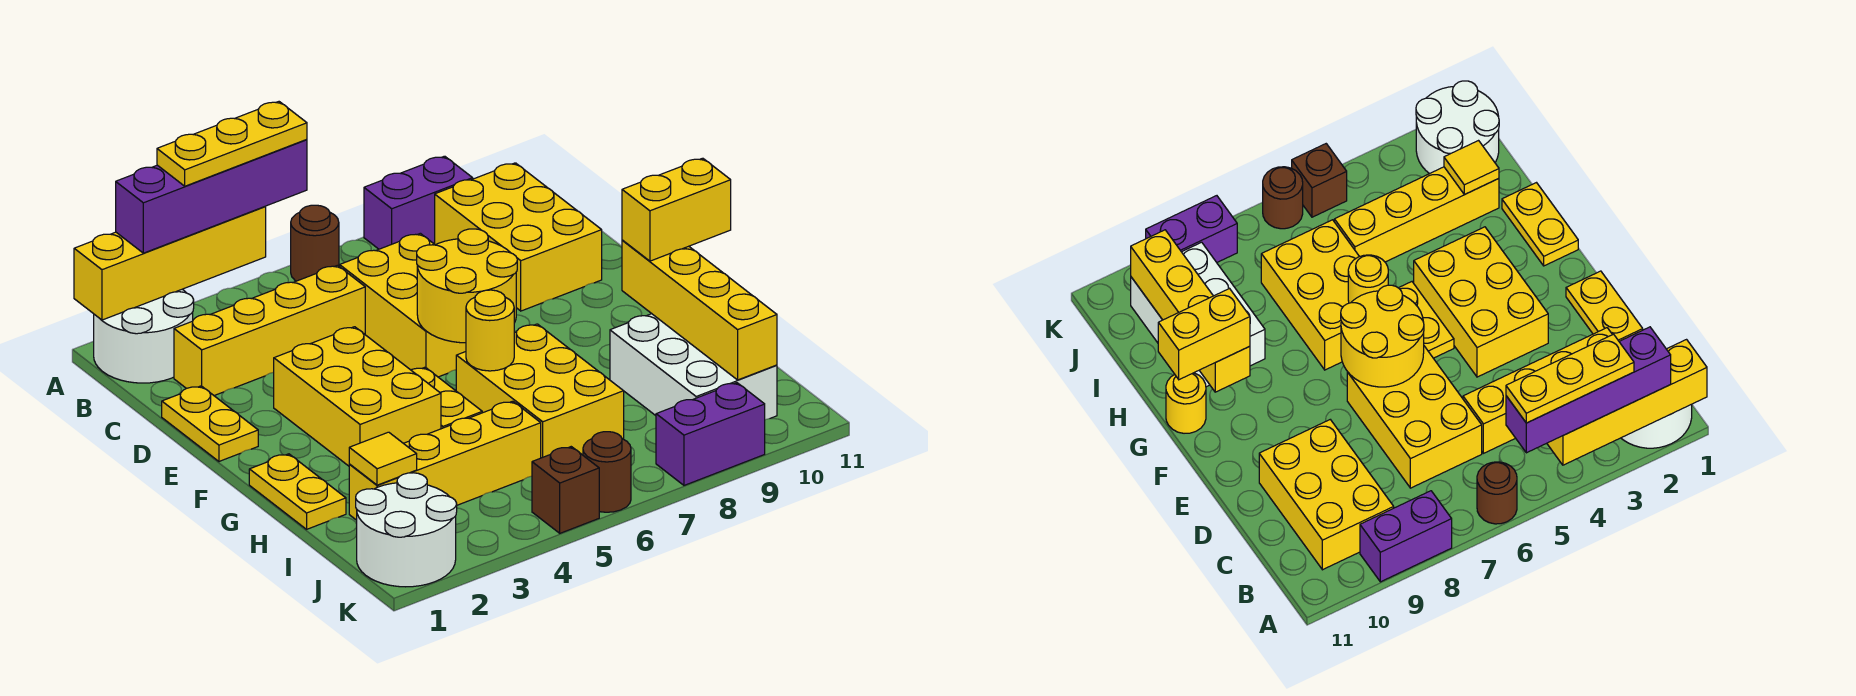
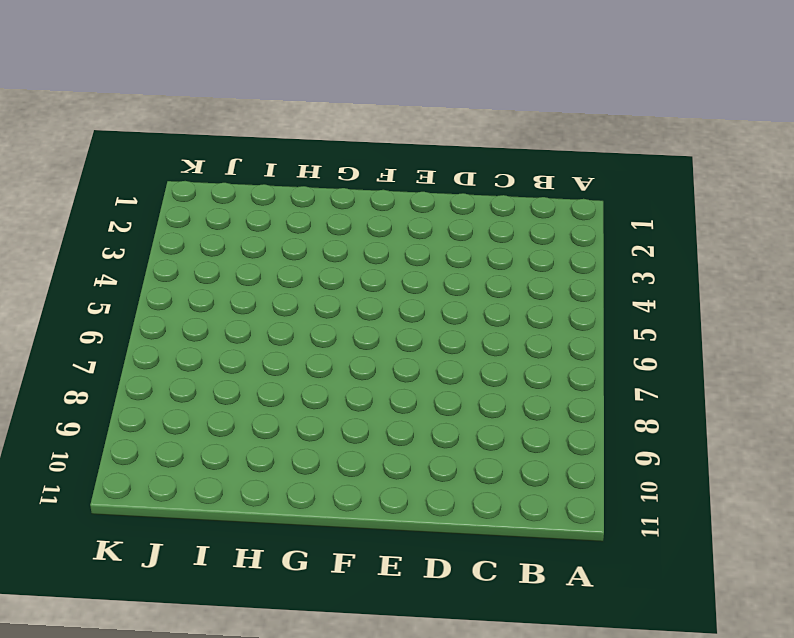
none -> white 2x2 round brick [94,289,194,383]
none -> brown 1x1 round brick [291,205,339,281]
none -> purple 1x2 brick [364,156,473,249]

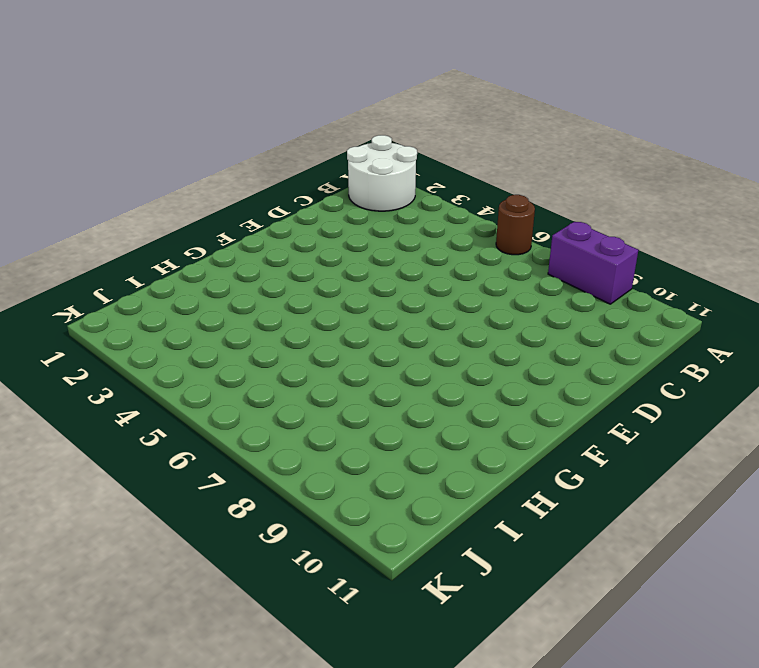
none -> yellow 2x3 brick [435,163,602,311]
none -> yellow 1x4 brick [174,265,365,396]
none -> yellow 2x3 brick [340,233,466,377]

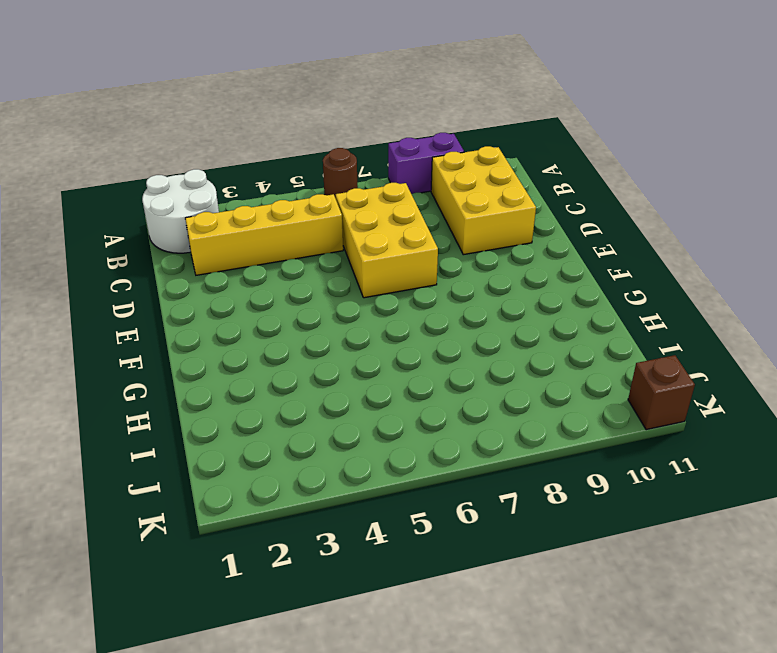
brown 1x1 brick [628,355,695,430] -> brown 1x1 brick moved to [532,447,599,533]
none -> yellow 1x2 plate [162,386,258,461]
none -> yellow 2x3 brick [274,327,441,466]
none -> yellow 1x2 plate [411,367,482,429]

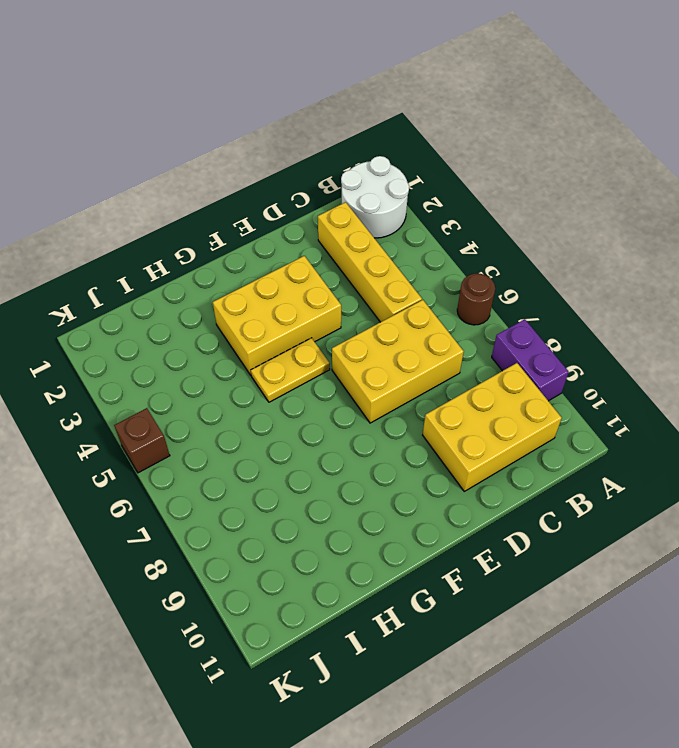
none -> yellow 1x2 plate [162,386,258,461]
none -> yellow 1x2 plate [249,454,346,529]
none -> yellow 2x3 brick [456,324,624,458]

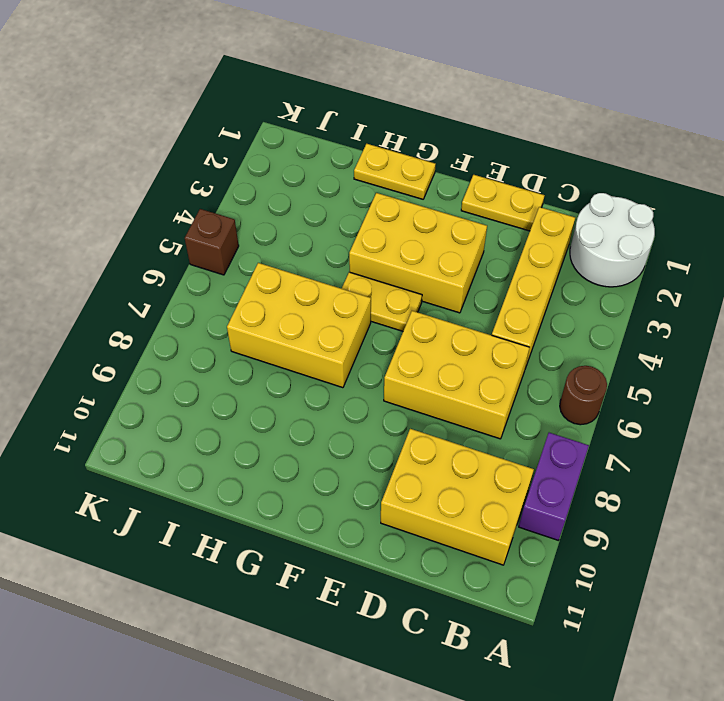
none -> yellow 1x1 round brick [1166,373,1206,433]
none -> white 2x3 brick [610,314,777,420]
none -> yellow 1x4 brick [349,401,541,520]

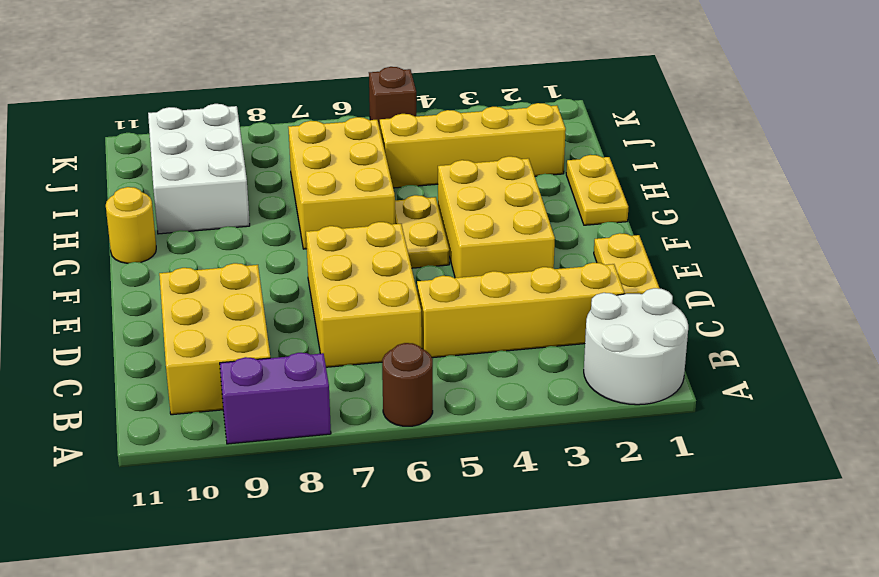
none -> white 2x2 round brick [356,473,457,587]
none -> brown 1x1 round brick [583,432,631,512]
none -> purple 1x2 brick [656,383,765,485]

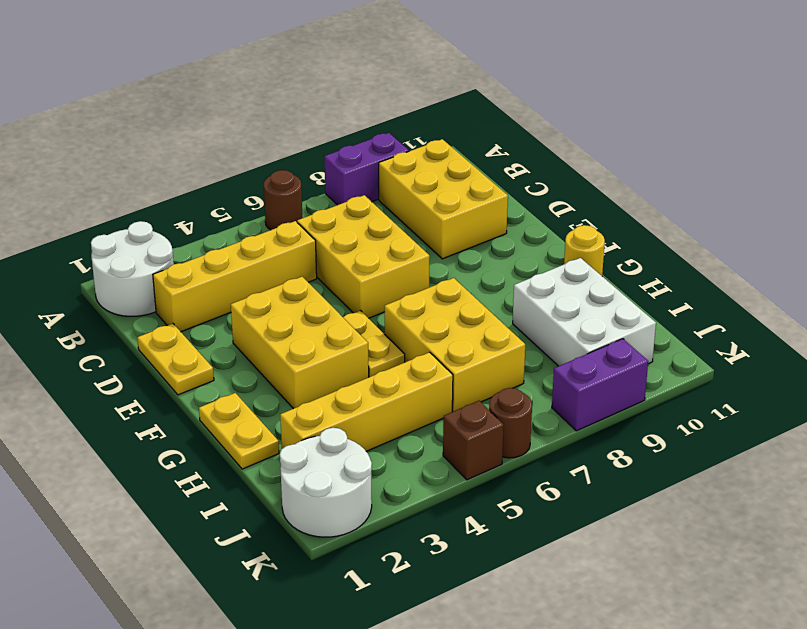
none -> yellow 1x4 brick [74,207,266,320]
none -> yellow 2x2 round brick [417,229,517,343]
none -> yellow 1x1 round brick [466,290,514,371]

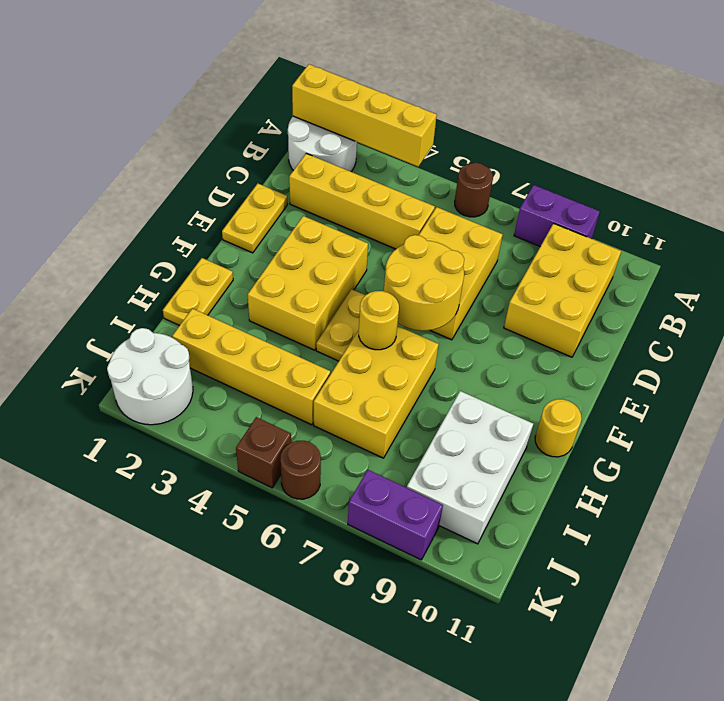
none -> yellow 1x4 brick [622,240,777,380]
none -> yellow 1x1 tile [349,432,417,485]
none -> purple 1x4 brick [116,140,307,253]

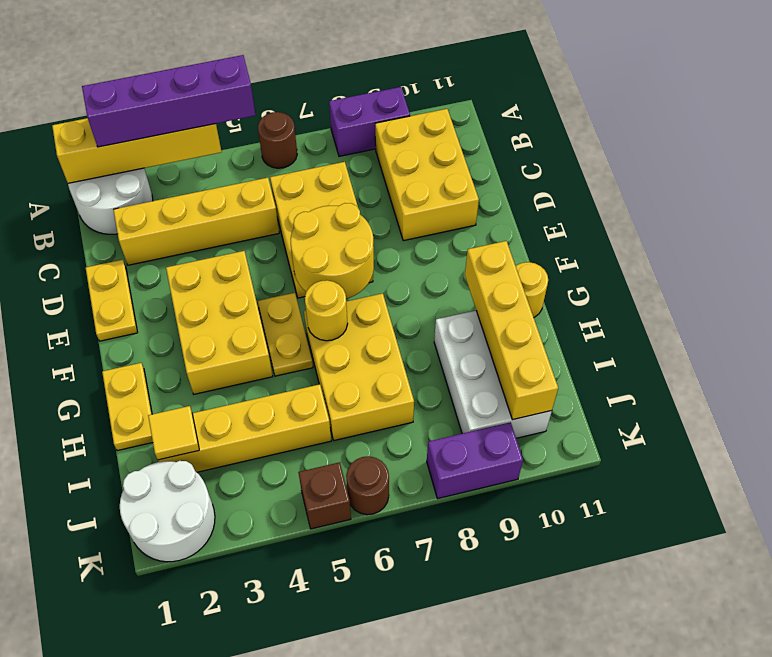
none -> yellow 1x2 brick [622,158,731,261]
none -> yellow 1x3 plate [157,102,307,186]

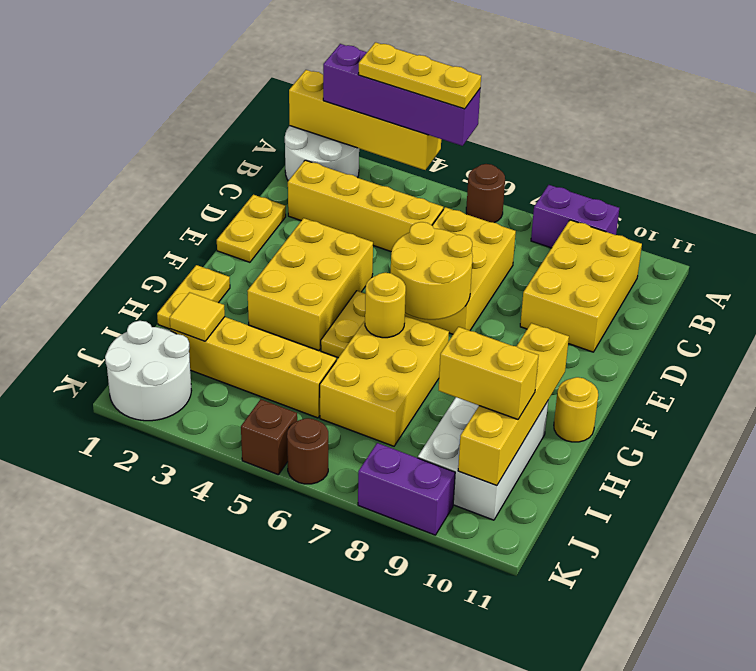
yellow 1x2 brick [438,327,539,419] -> yellow 1x2 brick moved to [622,158,731,261]

